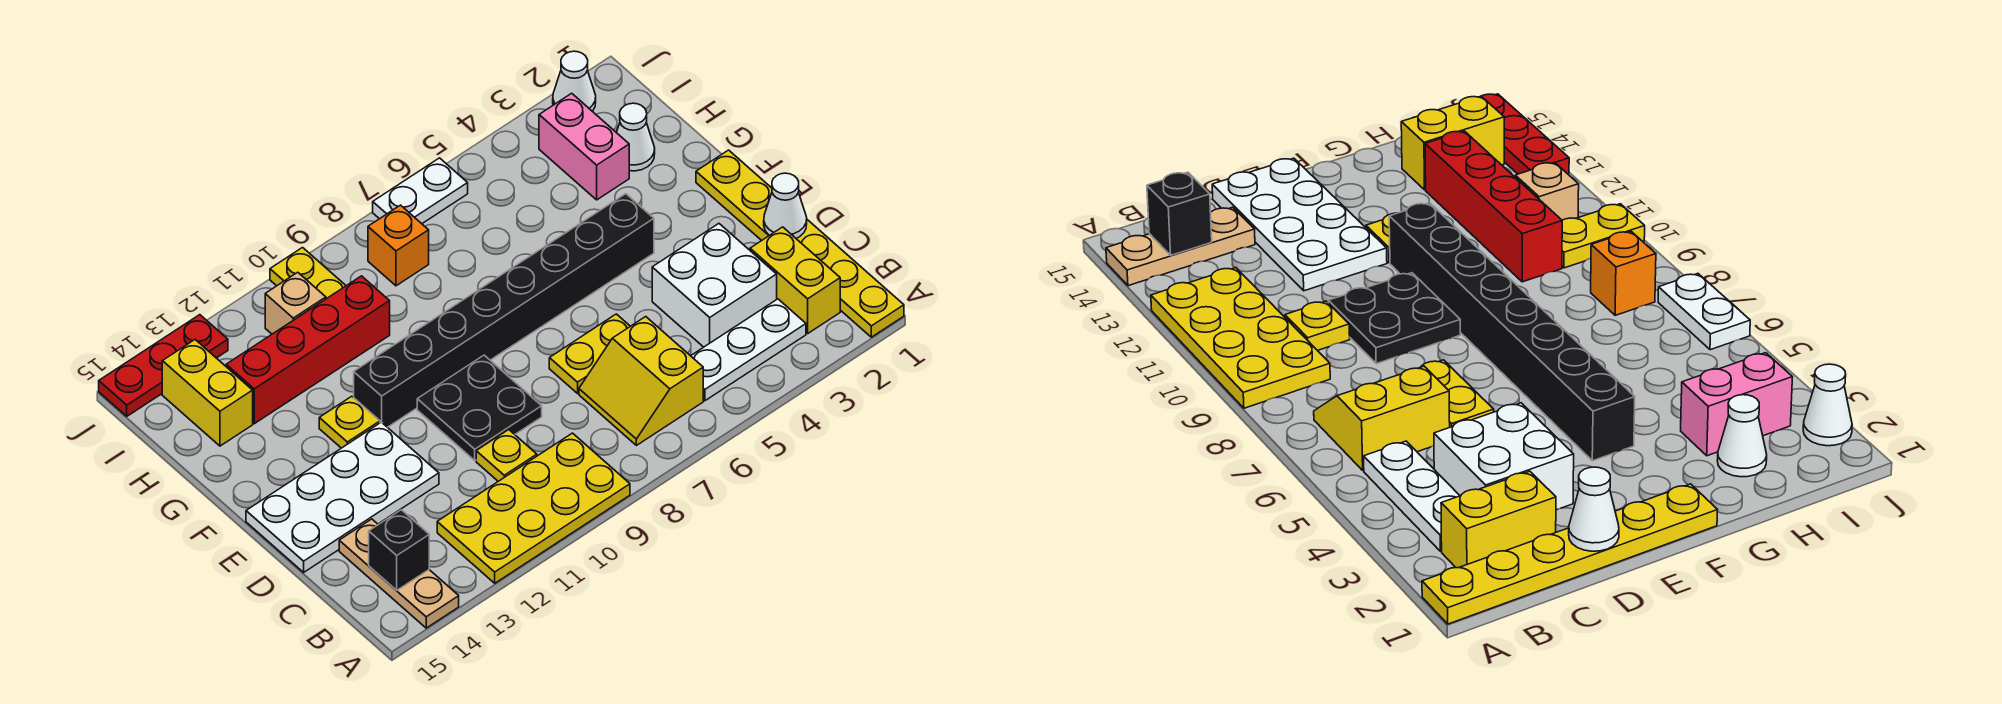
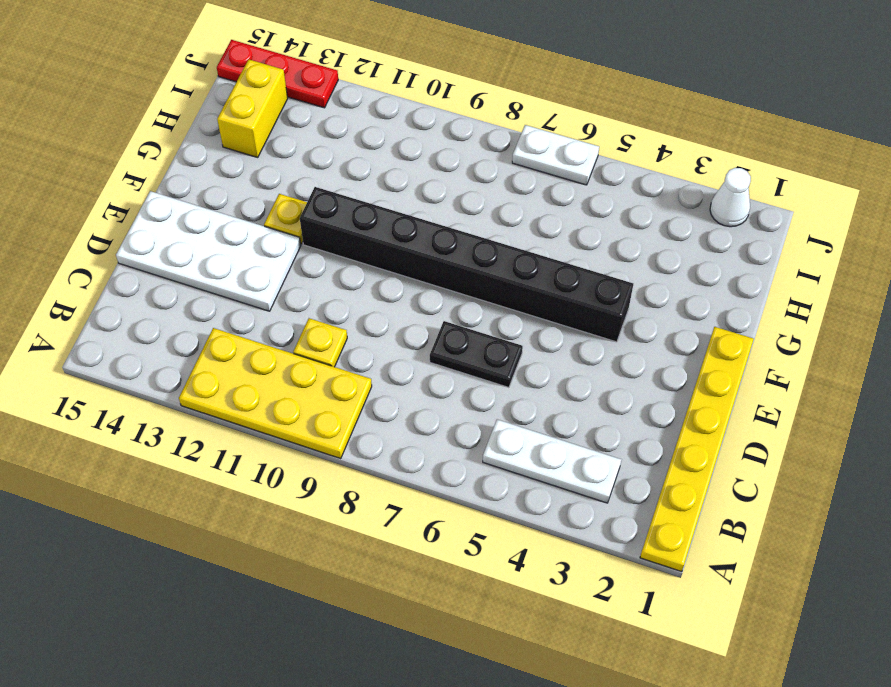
black 1x2 plate [430,321,523,388] -> yellow 1x2 plate [549,314,630,393]
none -> tan 1x3 plate [339,519,459,628]
none -> yellow 1x2 brick [750,227,840,333]
none -> yellow 2x2 slope [579,317,703,445]

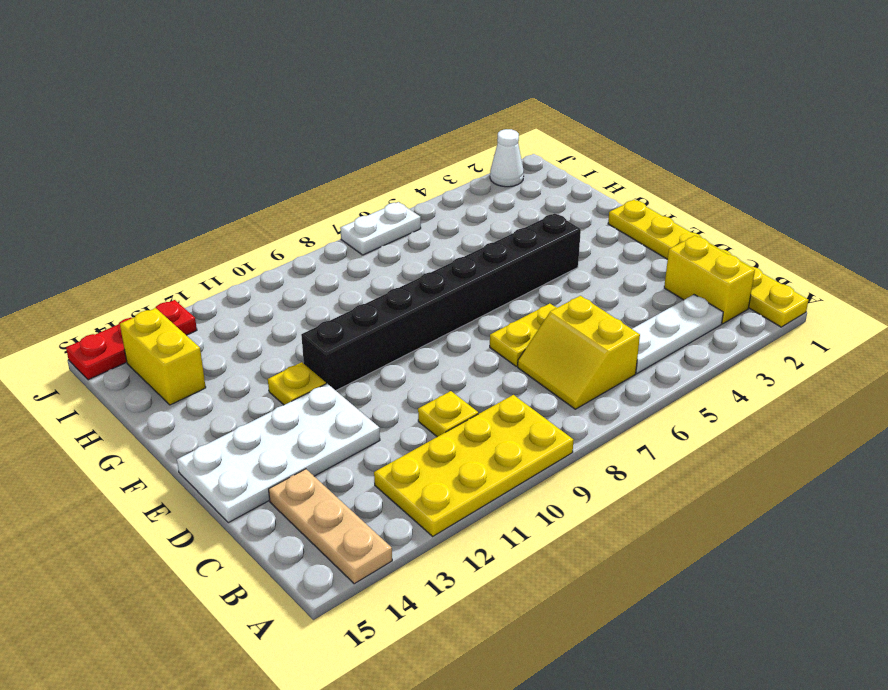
none -> white 2x2 brick [652,224,777,347]
none -> black 2x2 plate [417,355,542,460]
none -> white 1x1 cone [616,103,655,171]

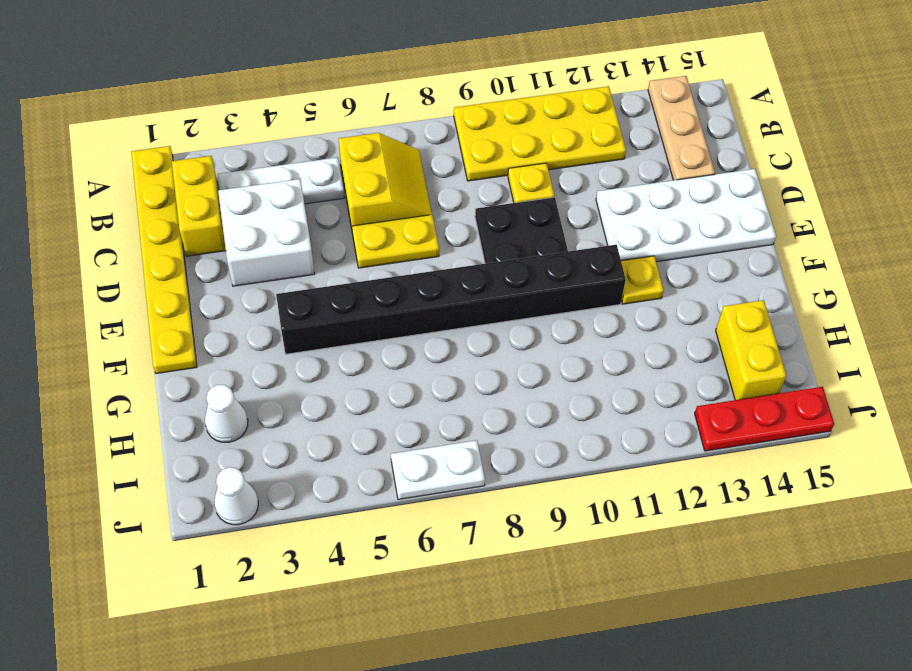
none -> pink 1x2 brick [539,93,629,200]
none -> red 1x4 brick [226,276,390,424]
none -> orange 1x1 brick [368,205,429,286]

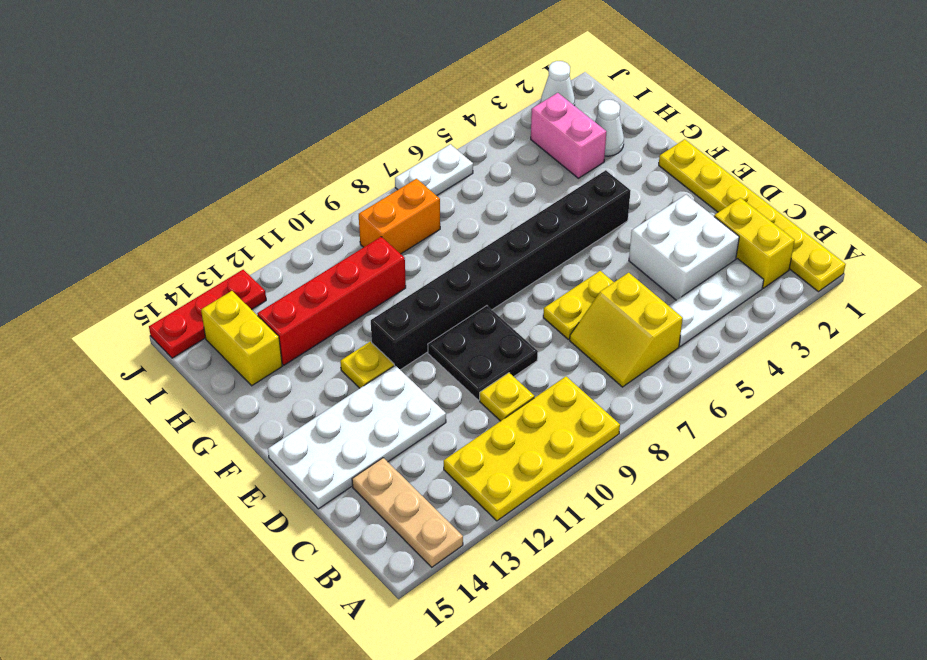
orange 1x2 brick [359,179,440,254] -> orange 1x1 brick [368,205,429,286]
none -> yellow 1x2 plate [270,248,346,299]
none -> tan 1x1 brick [265,272,326,334]
none -> black 1x1 brick [369,510,429,590]

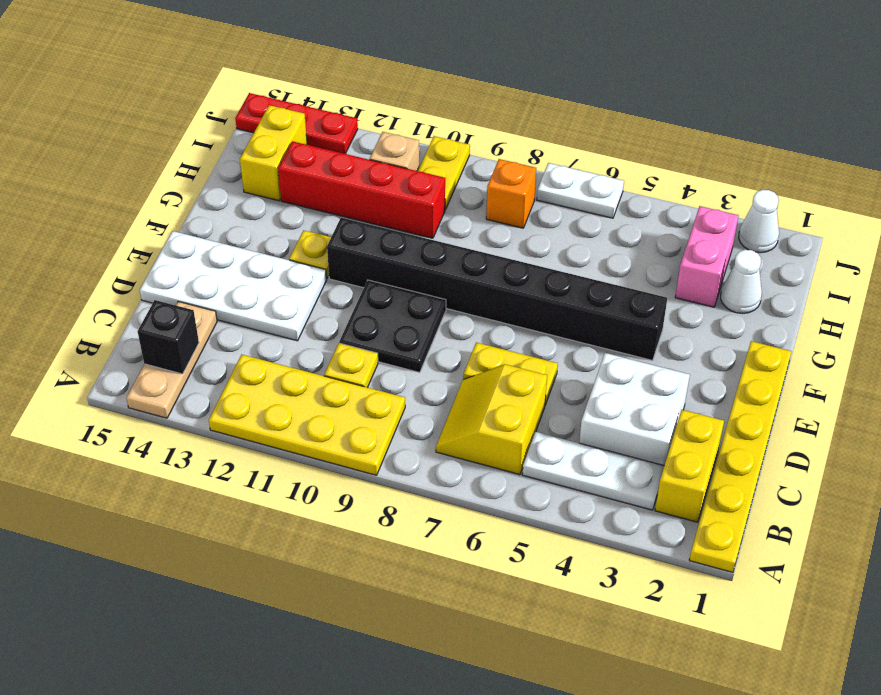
none -> white 1x1 cone [764,173,807,238]

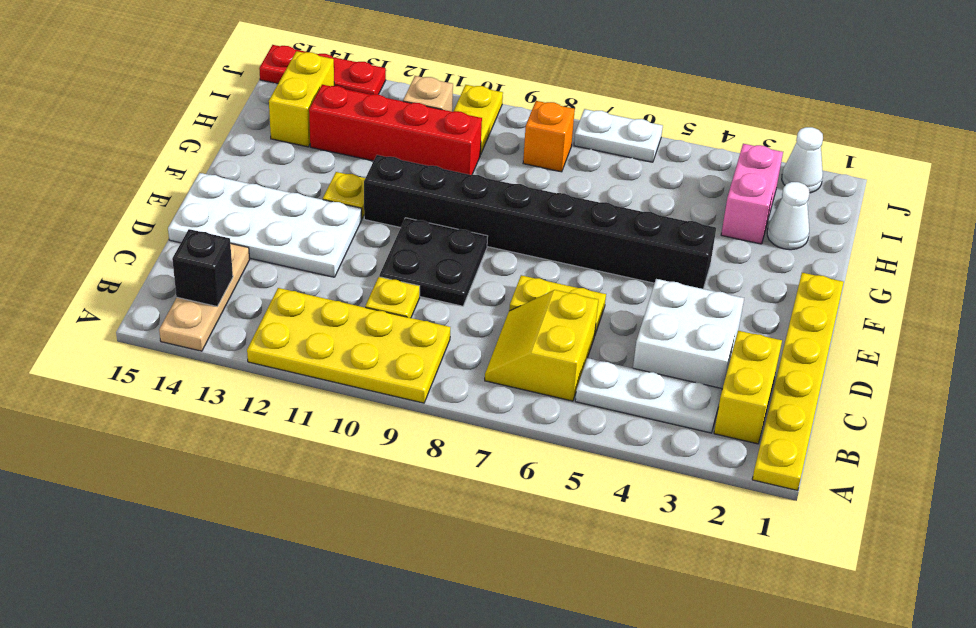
none -> white 1x1 cone [764,173,807,238]

